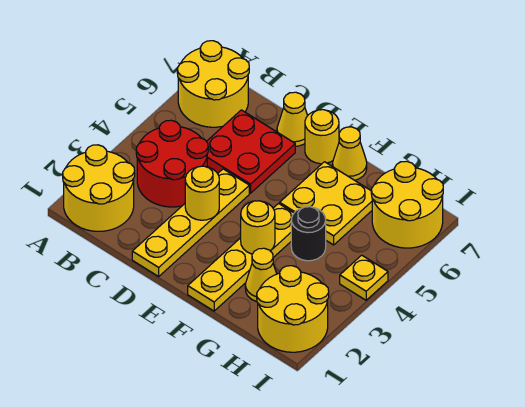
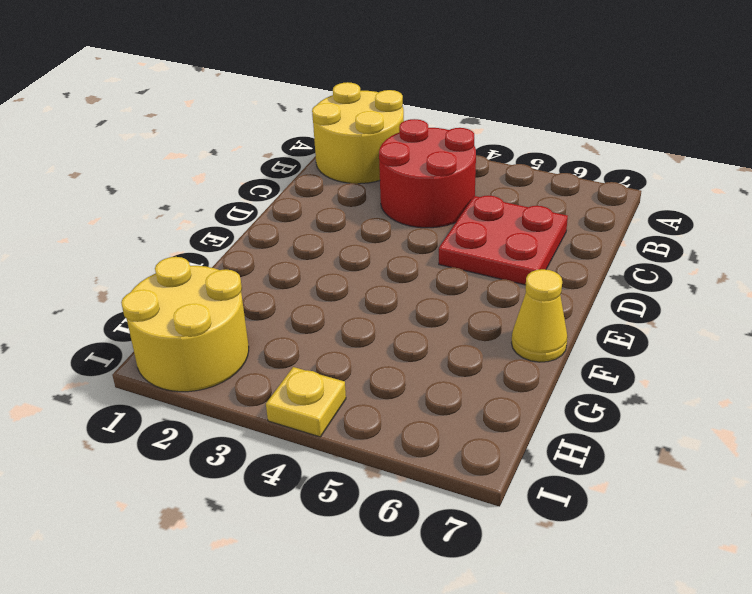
none -> yellow 2x2 round brick [177,41,249,127]
none -> yellow 1x4 plate [132,169,249,276]
none -> yellow 1x1 cone [277,92,308,146]

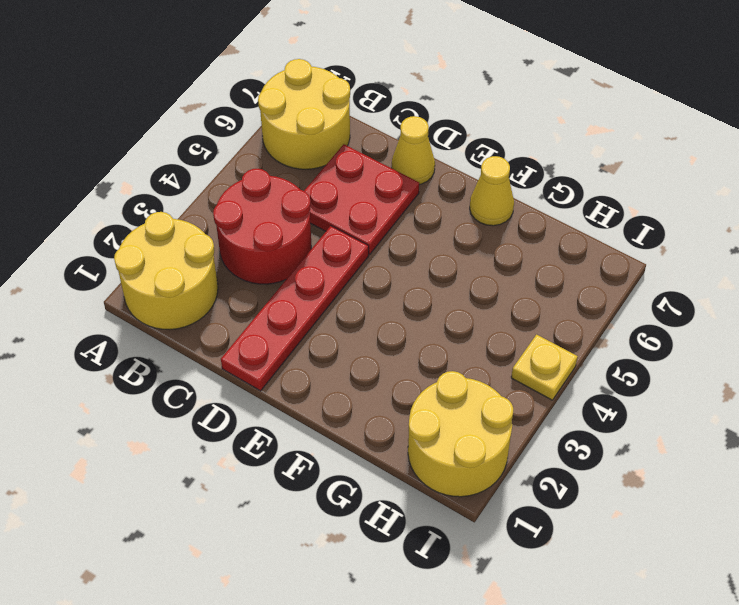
red 1x4 plate [221,226,369,391] -> yellow 1x4 plate [132,169,249,276]
none -> yellow 1x1 round brick [305,110,339,164]
none -> yellow 1x4 plate [188,204,294,311]
none -> yellow 2x2 plate [280,162,372,245]

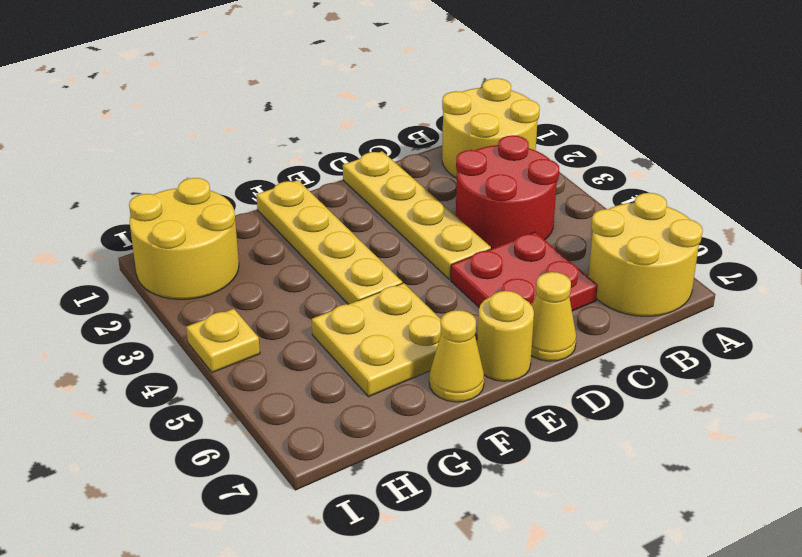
none -> yellow 1x1 cone [245,248,277,302]
none -> black 1x1 round brick [291,207,326,261]
none -> yellow 2x2 round brick [371,161,443,248]

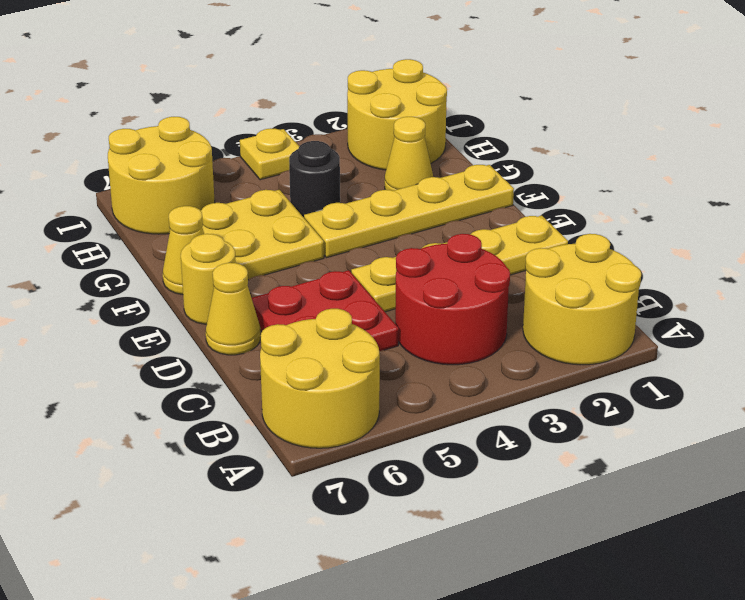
none -> yellow 1x1 round brick [185,166,219,220]
none -> yellow 1x1 round brick [241,201,275,254]

